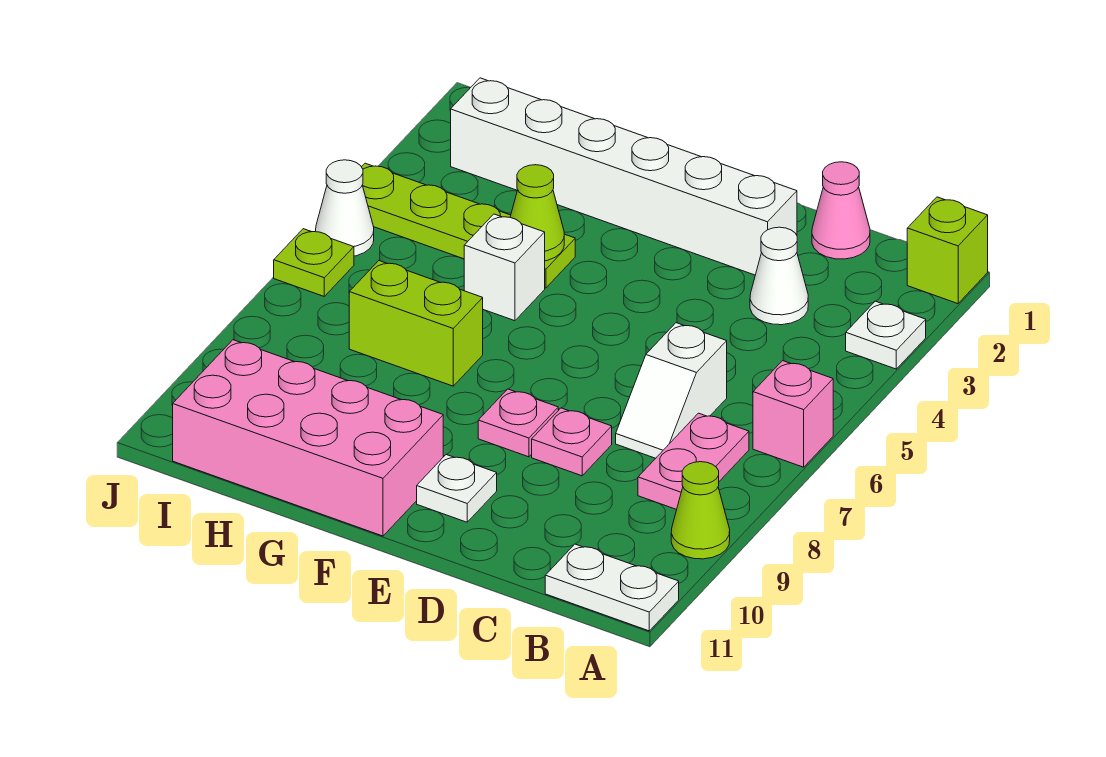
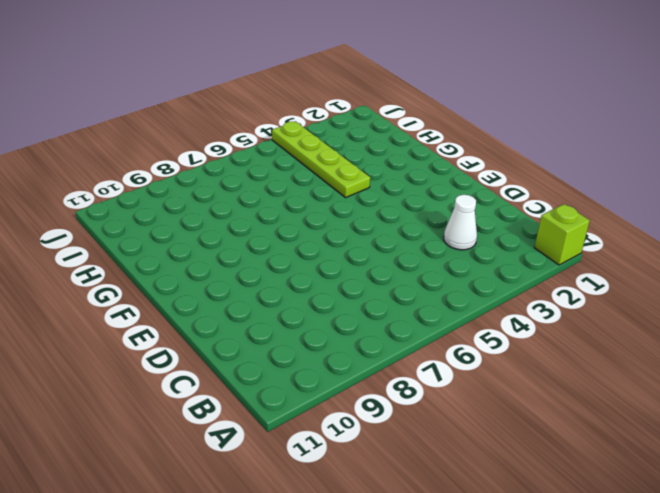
none -> white 1x1 plate [846,301,926,369]
none -> pink 1x1 brick [753,361,833,467]
none -> lime 1x1 cone [671,462,730,559]

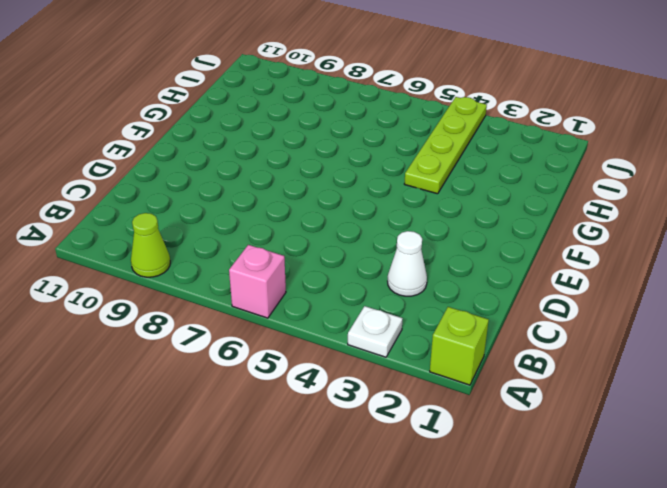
none -> white 1x2 plate [545,544,679,631]
none -> pink 1x2 plate [638,413,749,510]
none -> pink 1x1 cone [812,162,870,259]

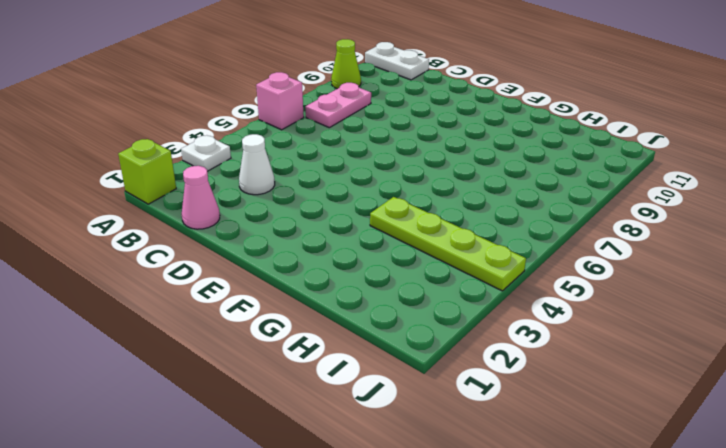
none -> white 1x2 slope [616,323,727,458]
none -> white 1x6 brick [451,78,797,275]
none -> pink 1x1 plate [532,408,612,476]

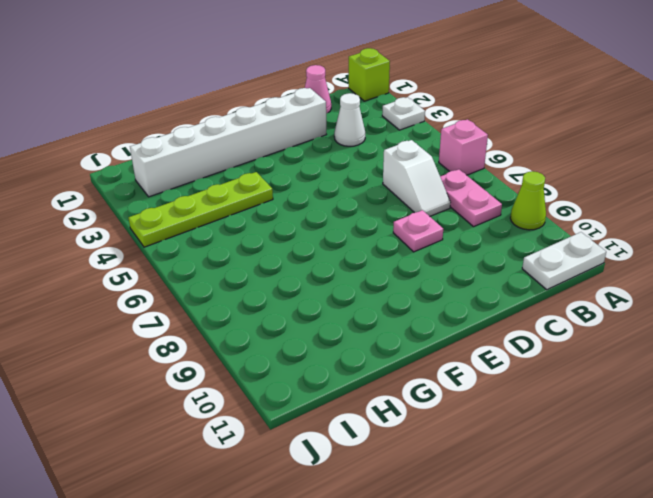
none -> pink 1x1 plate [478,389,558,457]
none -> white 1x1 plate [417,455,497,522]
none -> pink 2x4 brick [173,340,443,536]

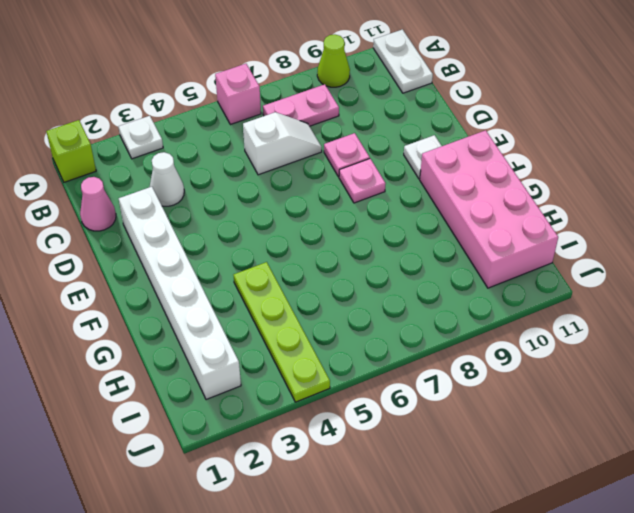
none -> white 1x1 brick [464,214,545,321]
none -> lime 1x2 brick [349,261,483,386]
none -> white 1x1 cone [316,160,374,256]

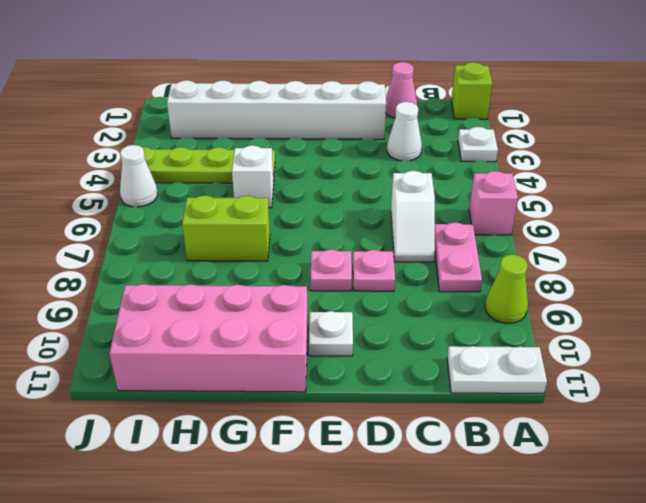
none -> lime 1x1 plate [274,229,354,296]
none -> lime 1x1 cone [510,165,564,261]

